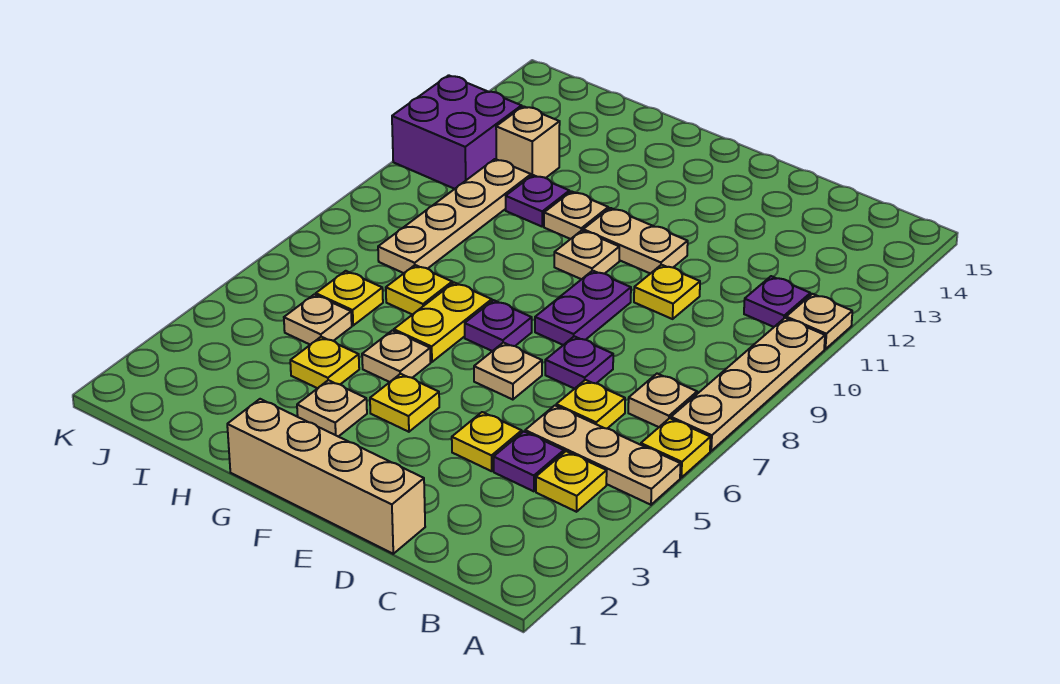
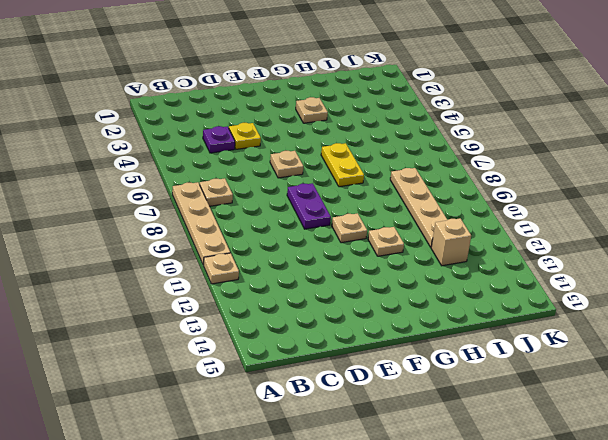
none -> tan 1x3 plate [525,406,680,505]
none -> yellow 1x1 plate [641,418,710,478]
none -> yellow 1x1 plate [536,451,607,512]
none -> purple 1x1 plate [744,276,810,327]

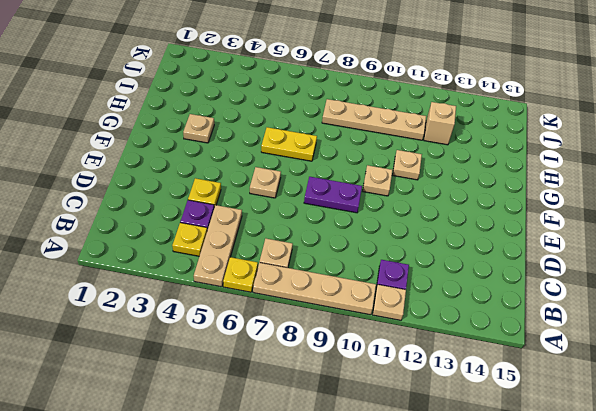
none -> yellow 1x1 plate [556,380,625,428]
none -> tan 1x4 brick [227,399,425,554]
none -> purple 1x1 plate [545,336,613,389]
none -> yellow 1x1 plate [634,265,700,319]

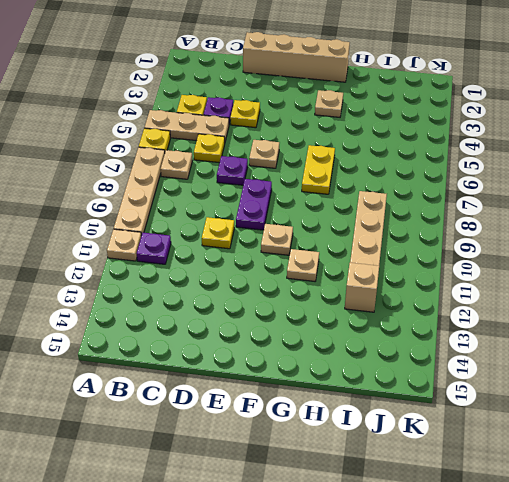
none -> tan 1x2 plate [583,208,688,274]
none -> yellow 1x1 plate [370,374,439,432]
none -> purple 1x1 plate [465,300,532,351]
none -> tan 1x1 plate [362,330,430,382]

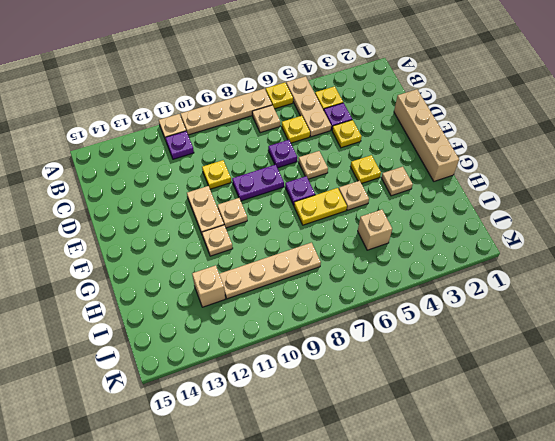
tan 1x1 brick [358,210,392,250] -> tan 1x1 plate [284,294,352,345]
none -> yellow 1x1 plate [290,337,359,388]
none -> yellow 1x1 plate [386,265,452,315]
none -> purple 1x1 plate [506,175,569,226]
none -> yellow 1x1 plate [316,271,383,325]

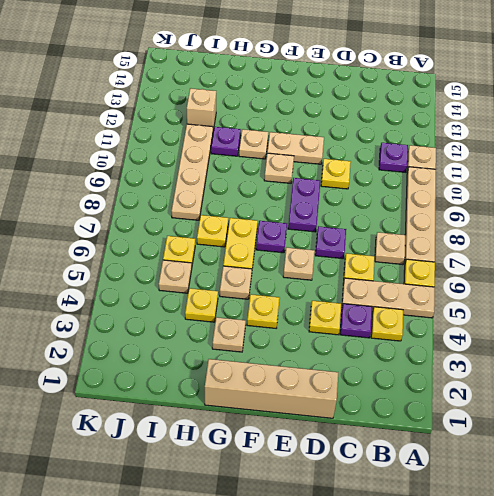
none -> purple 2x2 brick [392,75,522,189]

